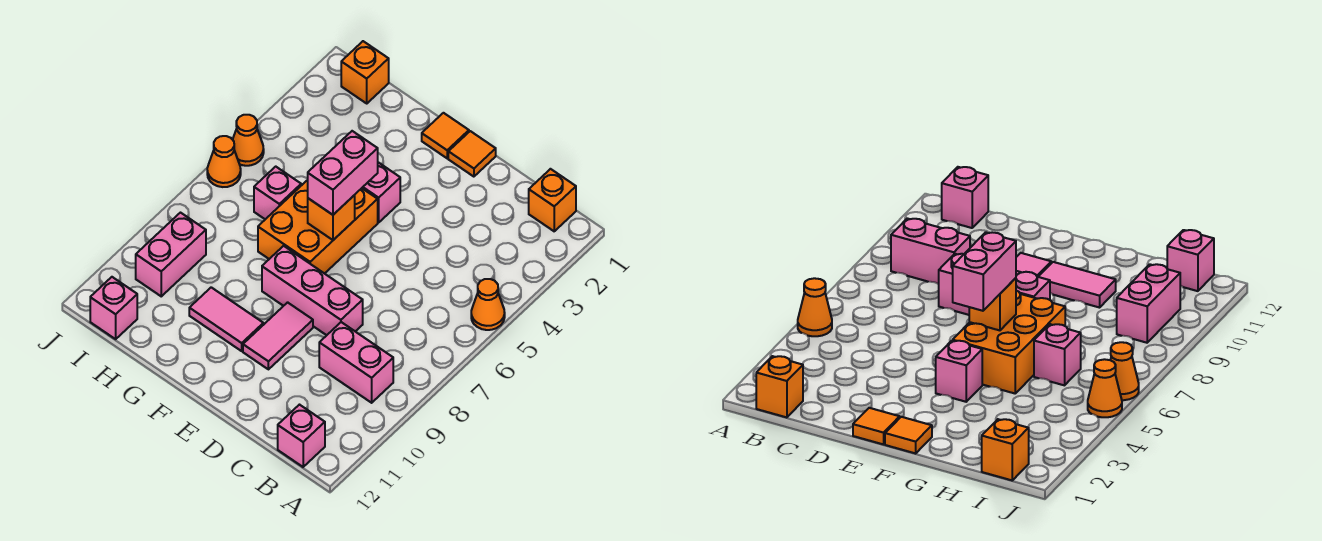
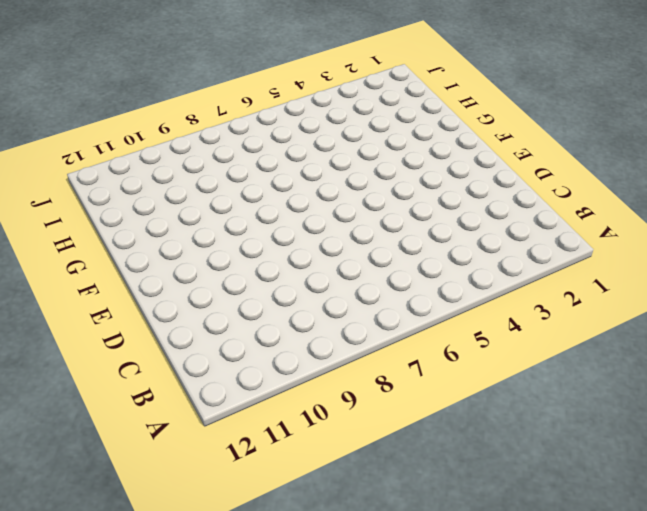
none -> orange 1x1 cone [471,279,505,330]
none -> orange 1x1 brick [529,169,576,231]
none -> pink 1x2 brick [319,322,393,403]

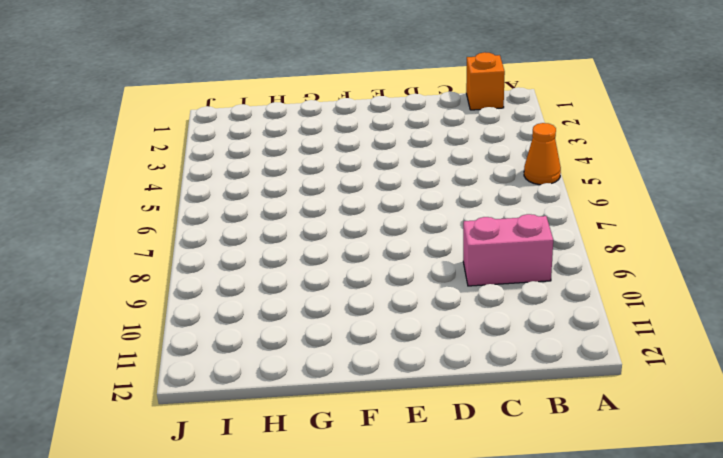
none -> pink 1x1 brick [278,405,325,467]
none -> pink 1x3 brick [262,246,363,335]
none -> orange 1x1 tile [448,131,496,177]

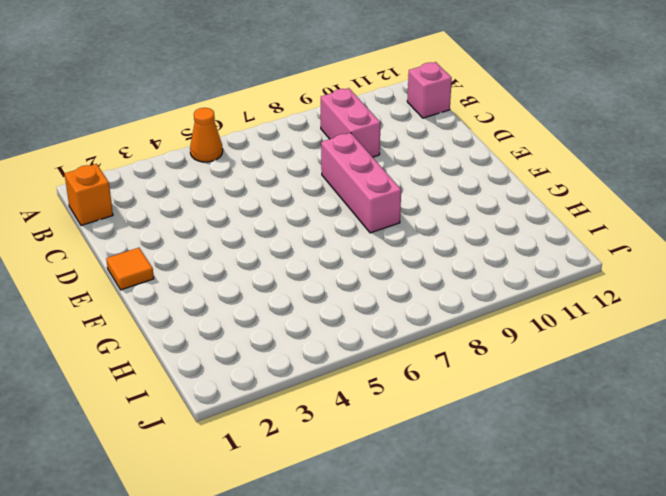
none -> pink 1x2 tile [243,302,313,369]
none -> orange 1x1 tile [422,113,469,158]
none -> pink 1x1 brick [362,162,400,223]

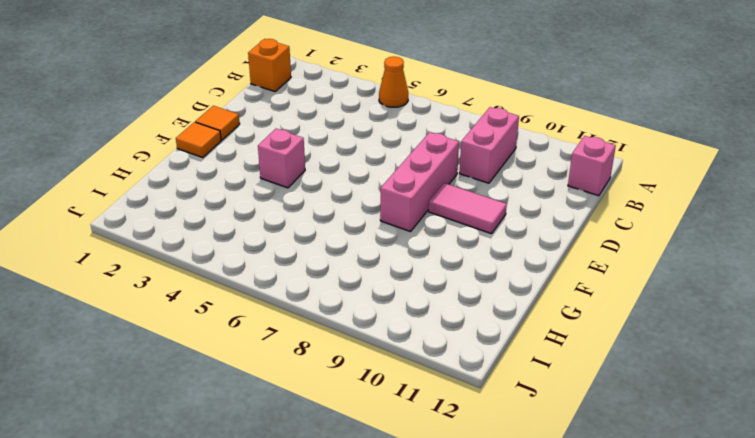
none -> orange 2x3 brick [258,180,378,274]
none -> pink 1x2 tile [189,287,263,351]
none -> pink 1x1 brick [254,167,301,219]

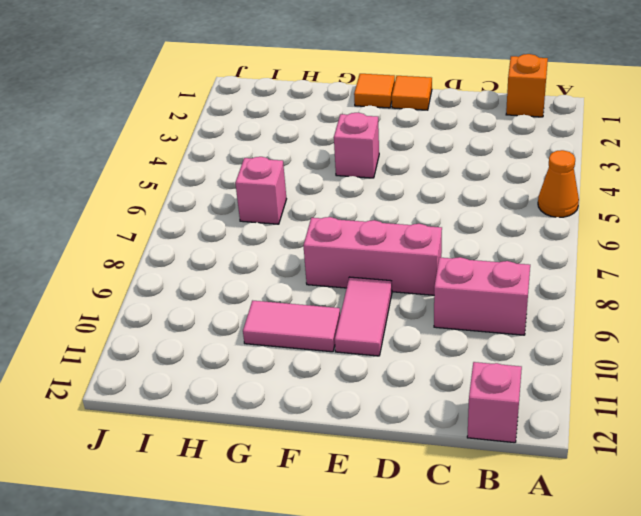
none -> orange 2x3 brick [258,180,378,274]
none -> orange 1x1 brick [341,41,389,103]
none -> pink 1x2 brick [136,213,206,296]

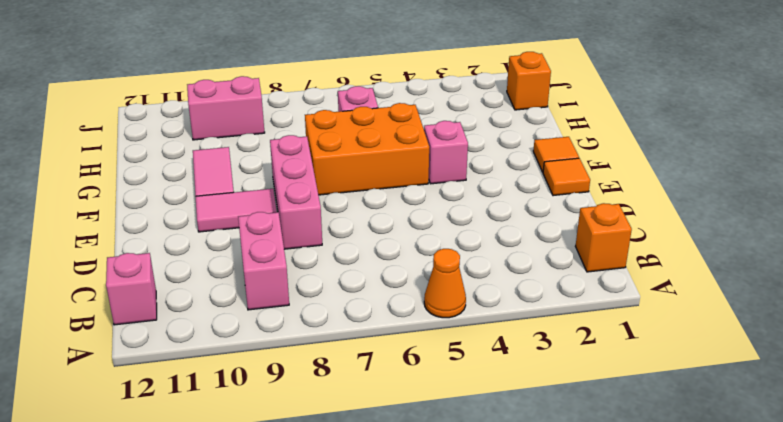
none -> pink 1x1 brick [90,277,137,339]
none -> orange 1x1 cone [233,115,264,166]
none -> orange 1x1 cone [207,136,241,187]

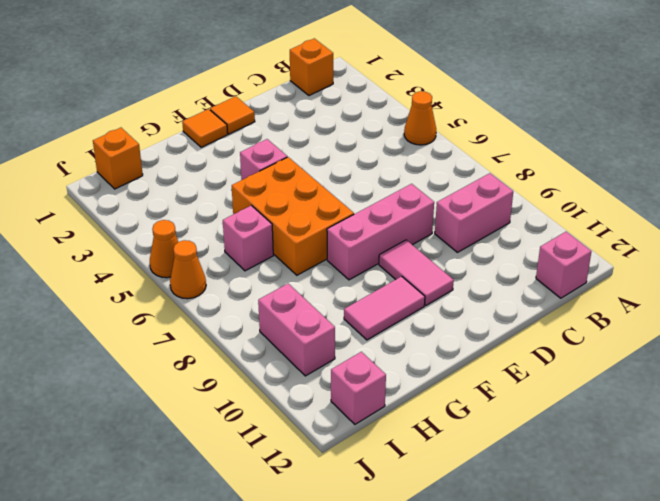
none -> orange 1x1 brick [308,195,355,240]
none -> pink 1x2 brick [308,131,378,215]

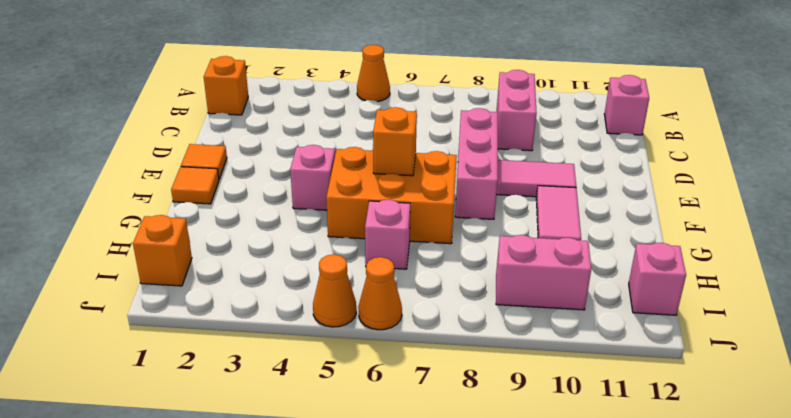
none -> pink 1x2 brick [308,131,378,215]

